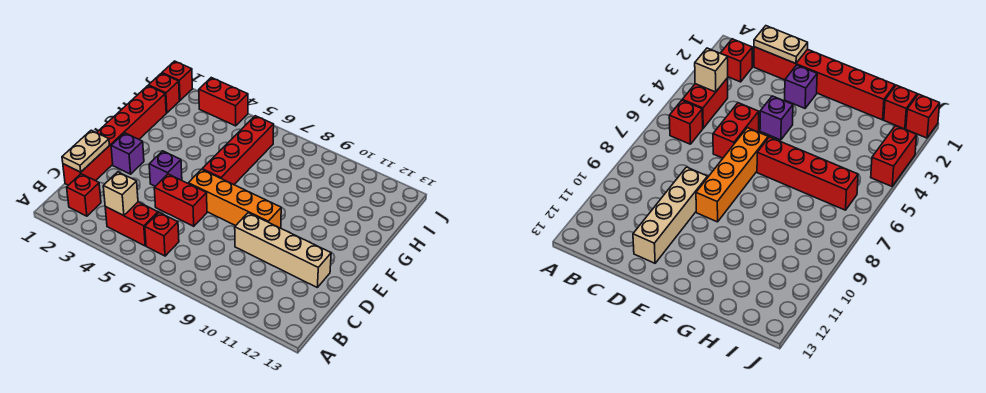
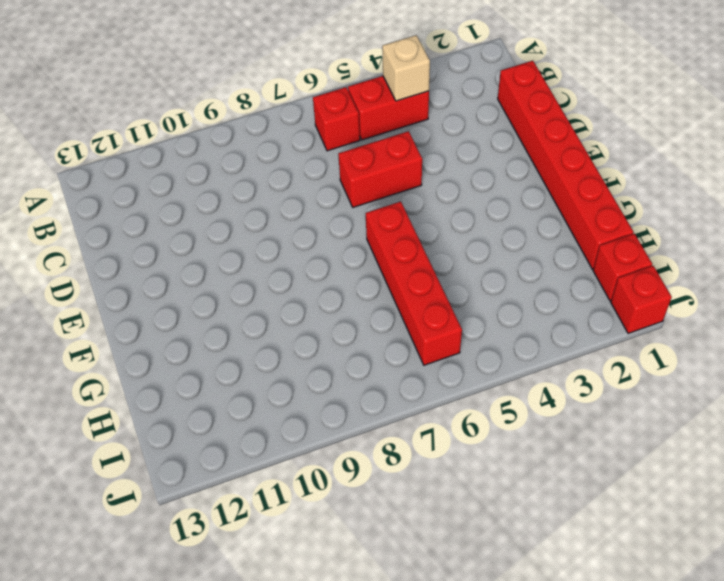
none -> red 1x1 brick [67,174,101,216]
none -> tan 1x4 brick [235,213,331,287]
none -> purple 1x1 brick [111,133,144,174]

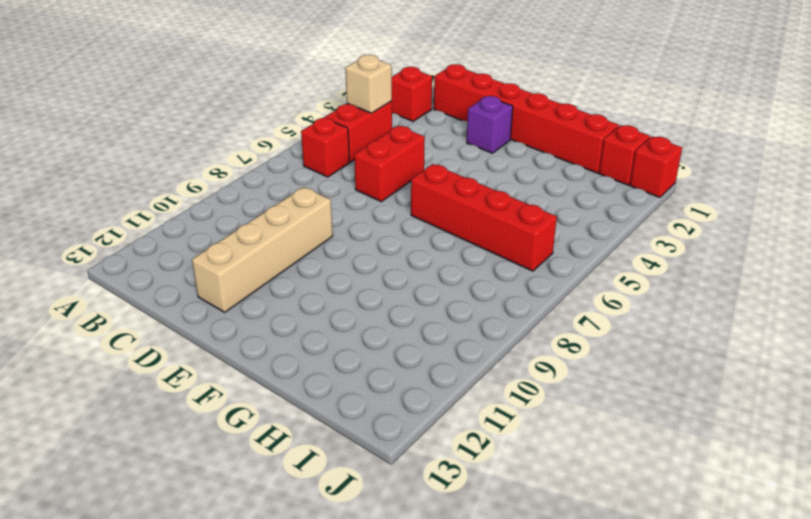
none -> purple 1x1 brick [149,151,182,186]
none -> orange 1x4 brick [188,169,281,228]
none -> red 1x2 brick [199,78,248,126]

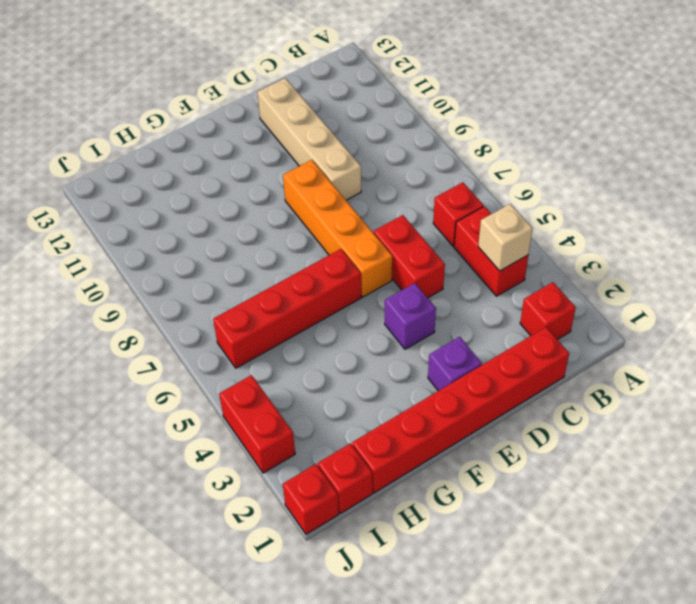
none -> tan 1x2 plate [62,130,109,172]

